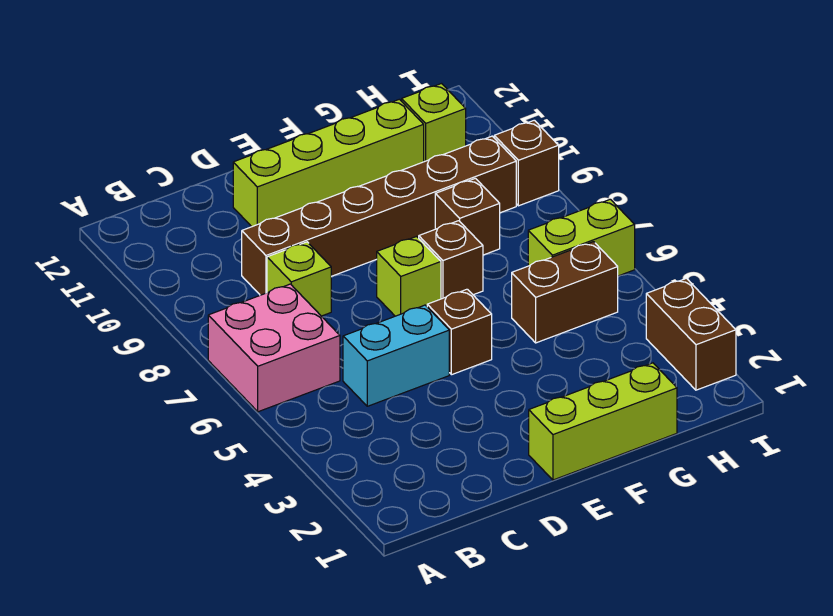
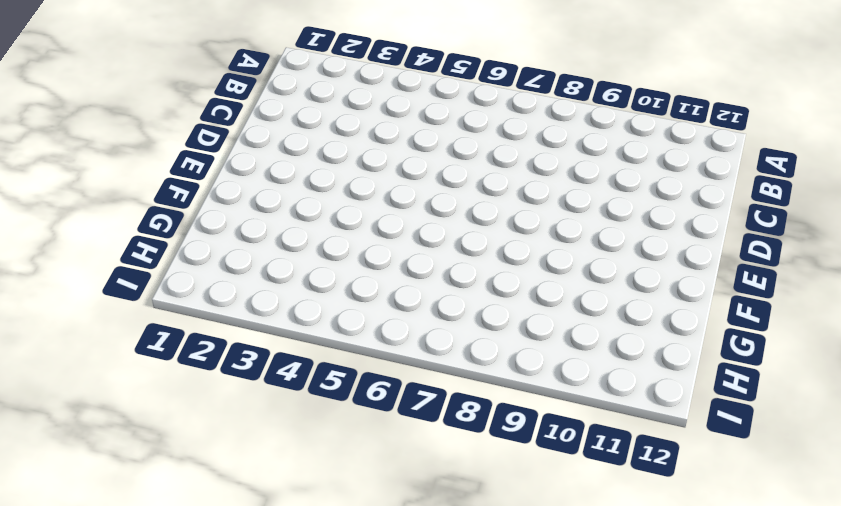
none -> pink 2x2 brick [208,284,340,412]
none -> cyan 1x2 brick [343,305,449,406]
none -> lime 1x1 brick [267,242,331,316]

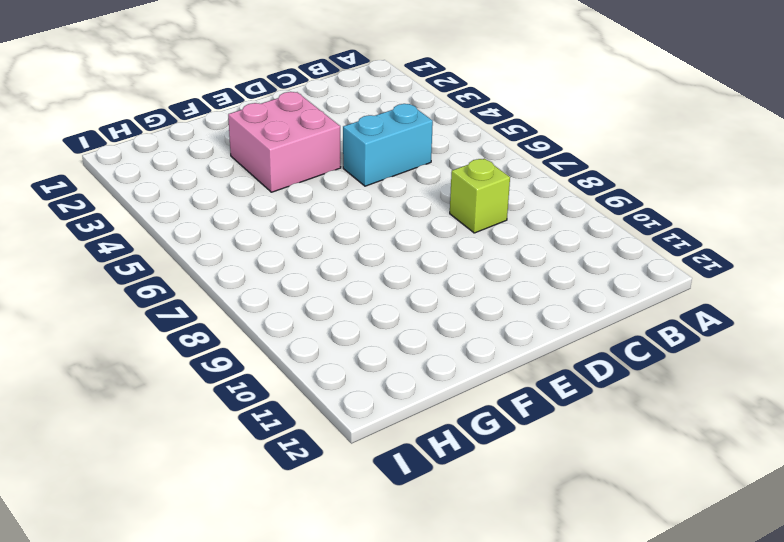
pink 2x2 brick [228,92,341,192] -> pink 2x2 brick moved to [208,284,340,412]
none -> brown 1x6 brick [242,136,516,295]
none -> lime 1x4 brick [233,99,424,227]
none -> lime 1x3 brick [529,363,677,480]

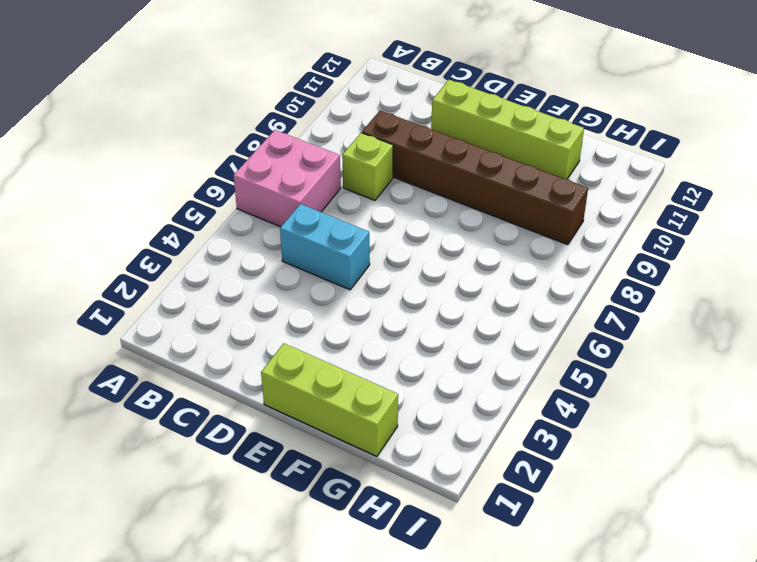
none -> brown 1x1 brick [427,289,492,375]
none -> lime 1x1 brick [377,237,441,316]
none -> brown 1x1 brick [419,221,483,299]

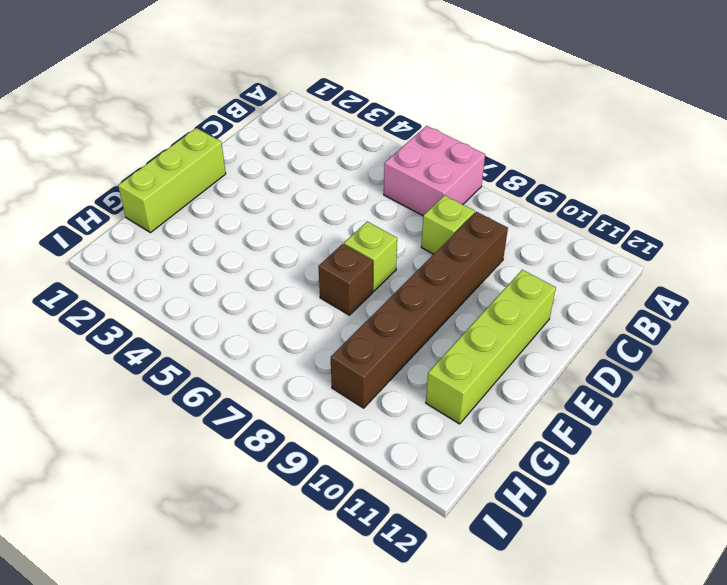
none -> cyan 1x2 brick [343,305,449,406]
none -> brown 1x1 brick [427,289,492,375]
none -> brown 1x2 brick [512,242,618,343]

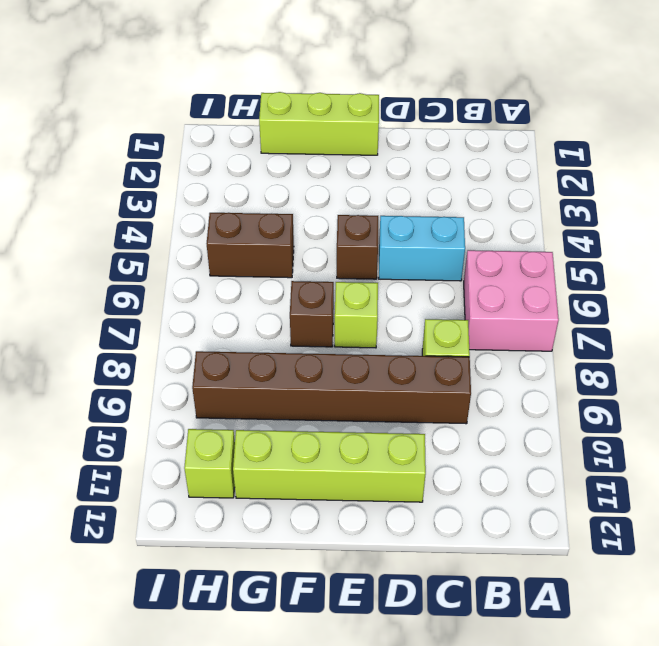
none -> brown 1x1 brick [435,178,500,255]
none -> lime 1x2 brick [528,199,635,276]
none -> brown 1x2 brick [646,278,736,390]

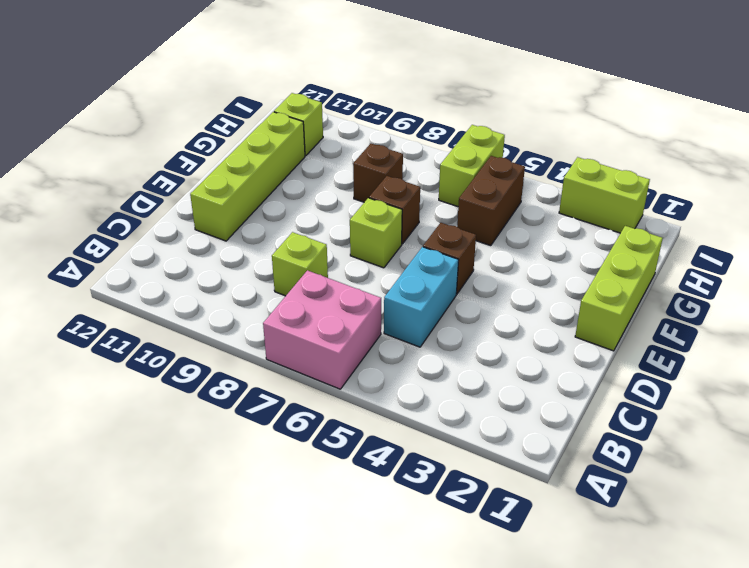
lime 1x2 brick [559,157,650,233] -> brown 1x2 brick [646,278,736,390]
none -> brown 1x6 brick [242,136,516,295]
none -> brown 1x1 brick [494,120,559,206]

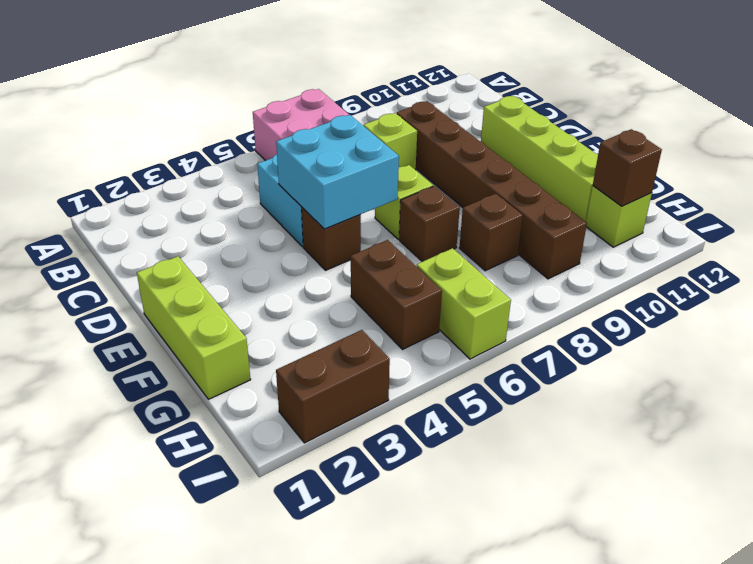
cyan 2x2 brick [276,115,399,229] -> none
brown 1x1 brick [593,129,662,206] -> brown 1x1 brick moved to [494,120,559,206]

